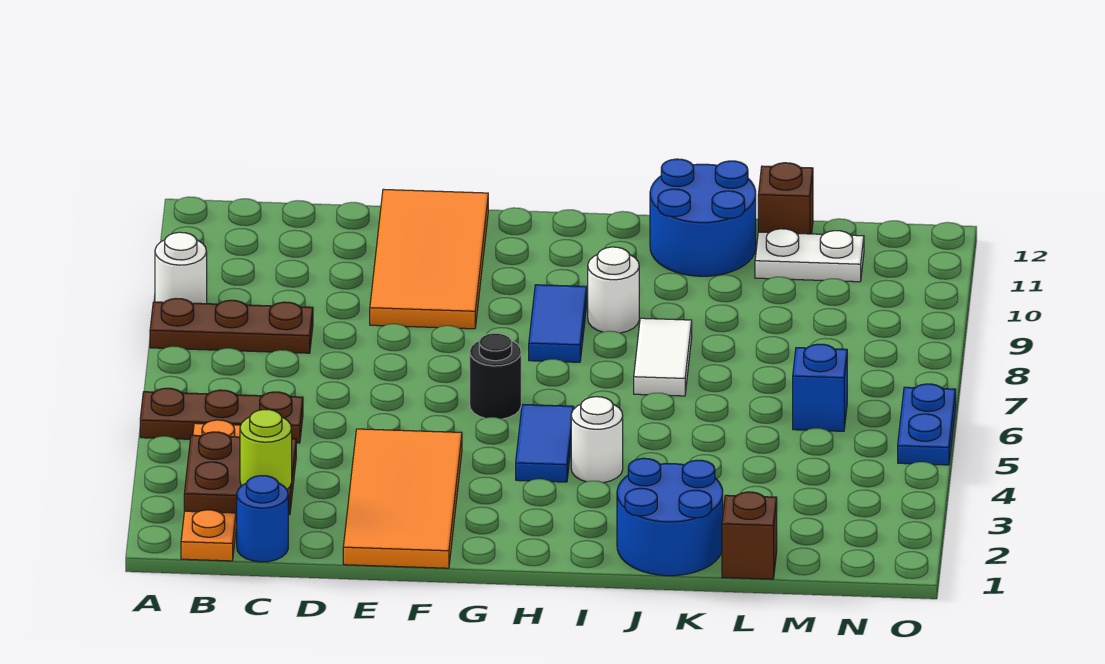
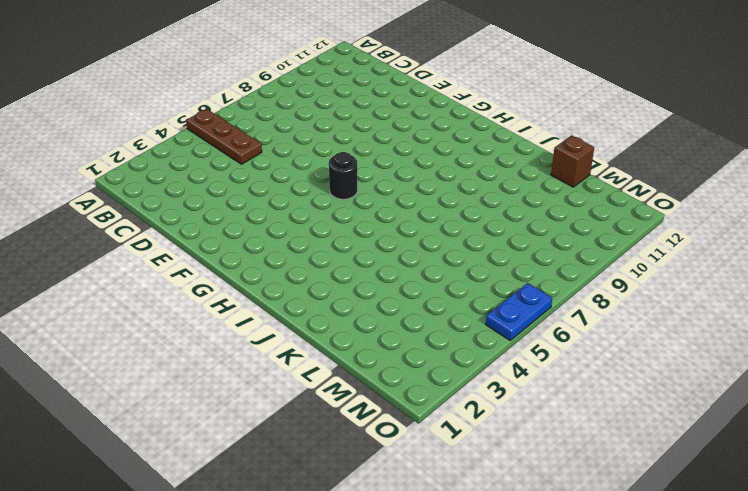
none -> brown 1x3 plate [150,299,313,353]
none -> white 1x1 round brick [155,232,207,304]
none -> orange 1x4 plate [181,420,241,561]

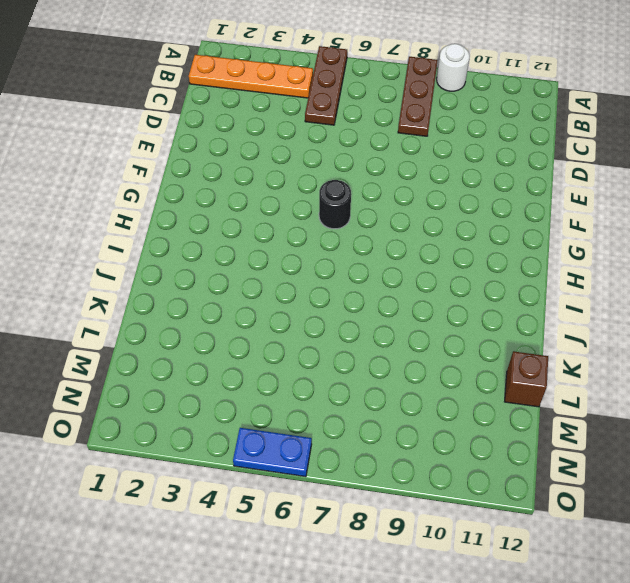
none -> blue 1x1 round brick [237,476,288,562]
none -> orange 2x4 tile [343,429,462,568]
none -> orange 2x4 tile [370,189,488,329]

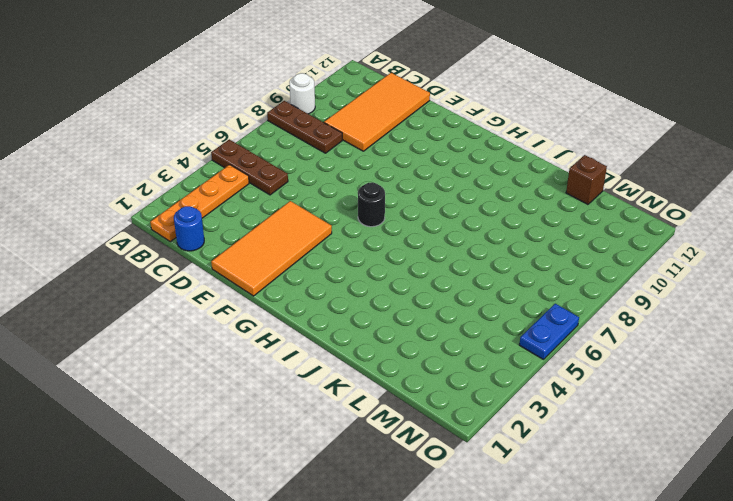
orange 2x4 tile [324,73,430,151] -> orange 2x4 tile moved to [370,189,488,329]
none -> blue 1x2 tile [516,404,574,482]
none -> blue 1x2 tile [529,285,587,362]
none -> white 1x1 round brick [571,397,623,483]

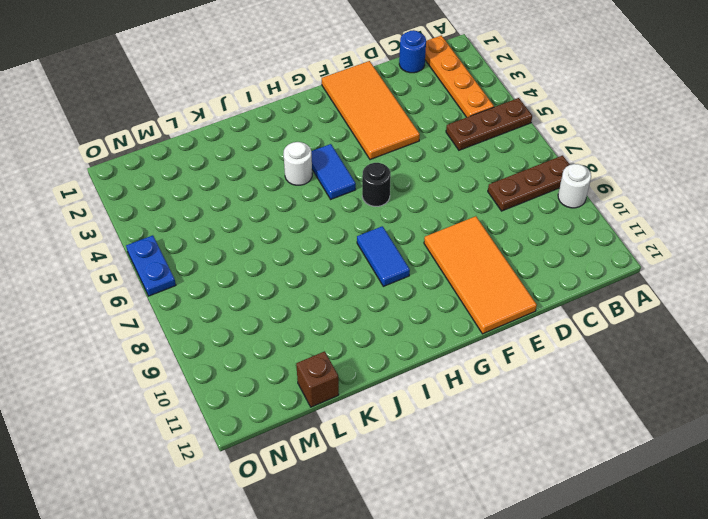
none -> white 1x1 round brick [588,247,639,333]
none -> blue 2x2 round brick [617,458,723,576]
none -> white 1x2 tile [634,318,692,396]

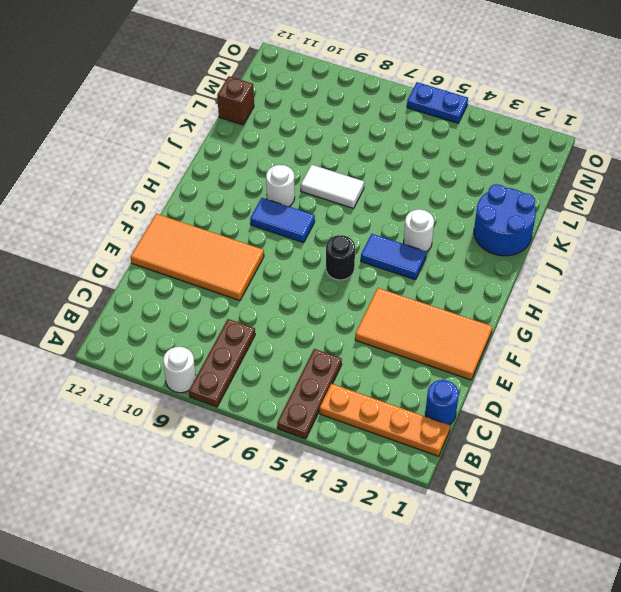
none -> blue 2x2 round brick [650,159,756,276]
none -> brown 1x1 brick [722,492,777,579]
none -> white 1x2 plate [755,229,864,282]

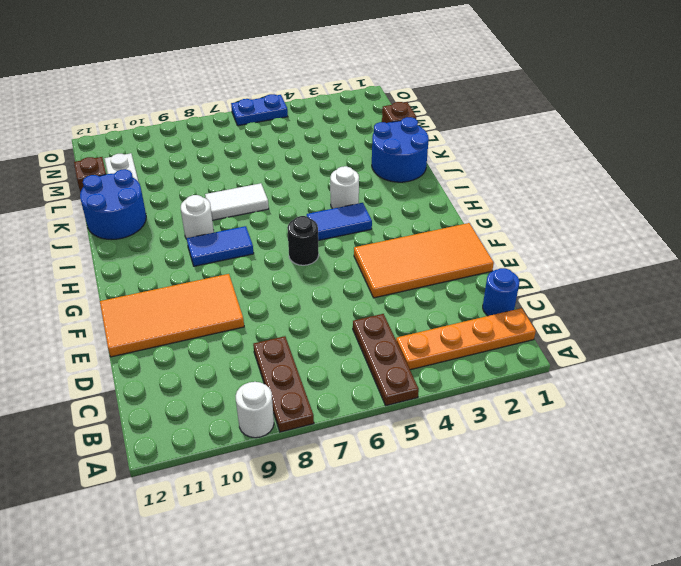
none -> blue 1x1 brick [793,344,847,431]
none -> brown 2x2 plate [184,432,296,515]
none -> lime 1x1 round brick [240,410,292,489]

